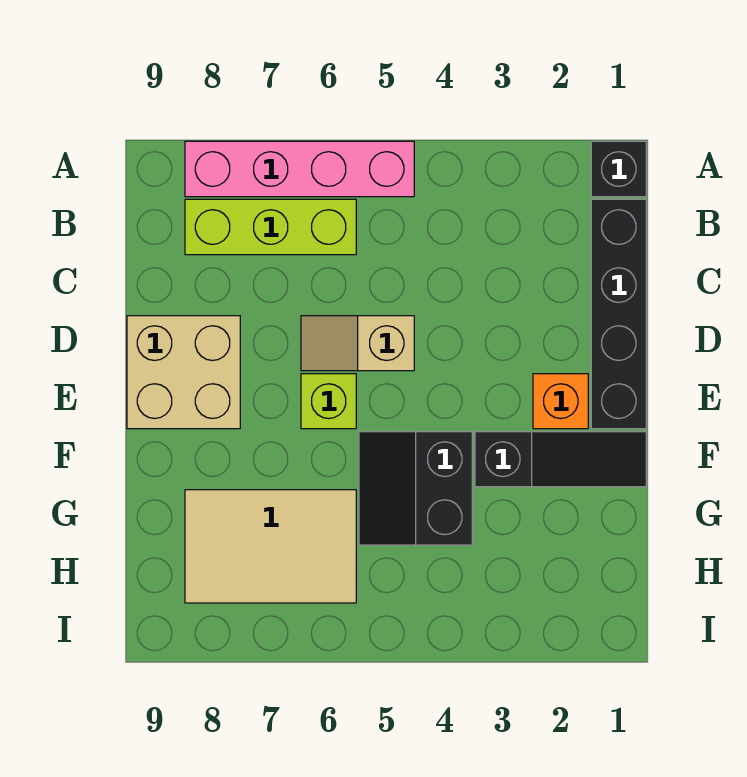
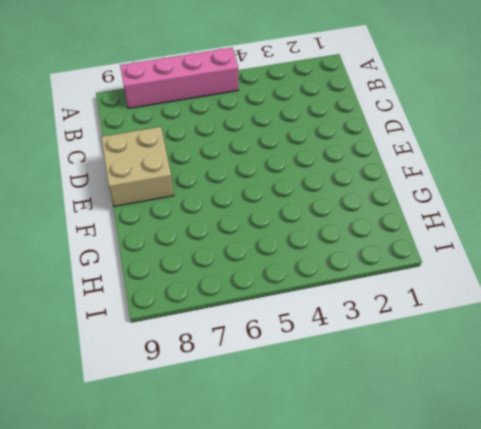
none -> black 1x1 brick [591,141,646,197]
none -> black 1x4 brick [591,199,646,429]

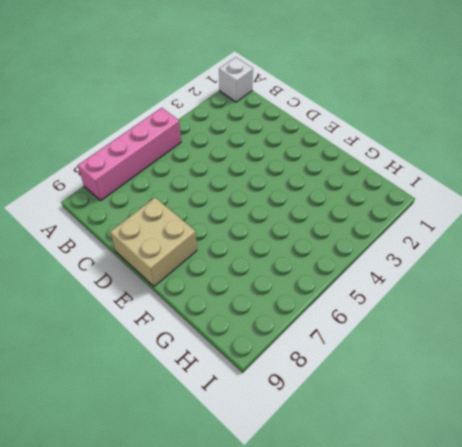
white 1x1 brick [219,57,253,102] -> black 1x1 brick [591,141,646,197]
none -> black 1x4 brick [591,199,646,429]
none -> lime 1x3 brick [185,199,356,255]

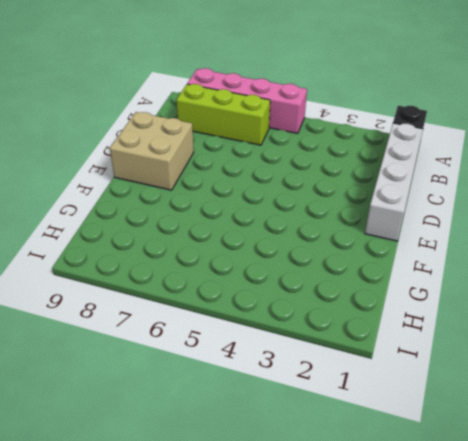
white 1x4 brick [365,123,423,241] -> black 1x4 brick [591,199,646,429]
none -> tan 1x2 slope [301,316,414,371]
none -> orange 1x1 brick [533,374,588,429]

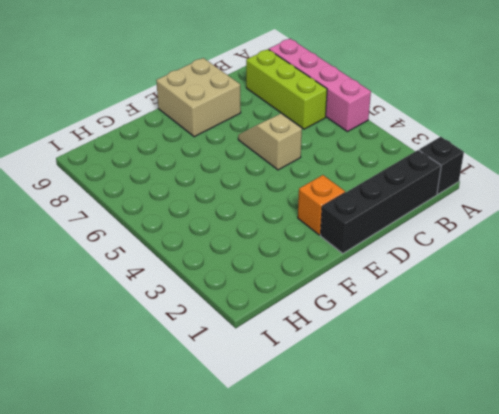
none -> lime 1x1 brick [301,374,356,429]
none -> black 1x3 slope [475,432,646,487]

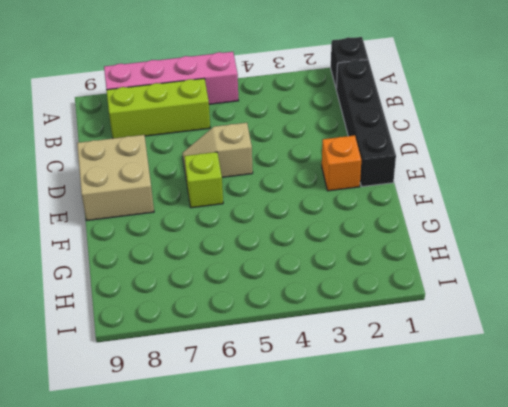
none -> black 1x3 slope [475,432,646,487]
none -> black 2x2 slope [359,432,472,545]

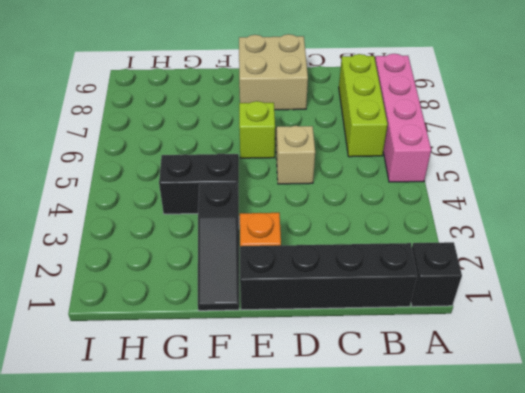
none -> tan 2x3 tile [185,490,356,603]

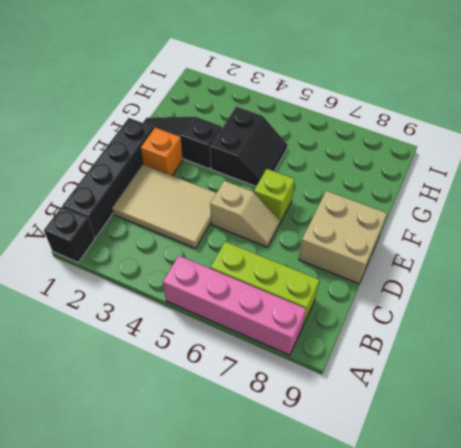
tan 2x3 tile [112,165,216,248] -> tan 2x3 tile moved to [185,490,356,603]

